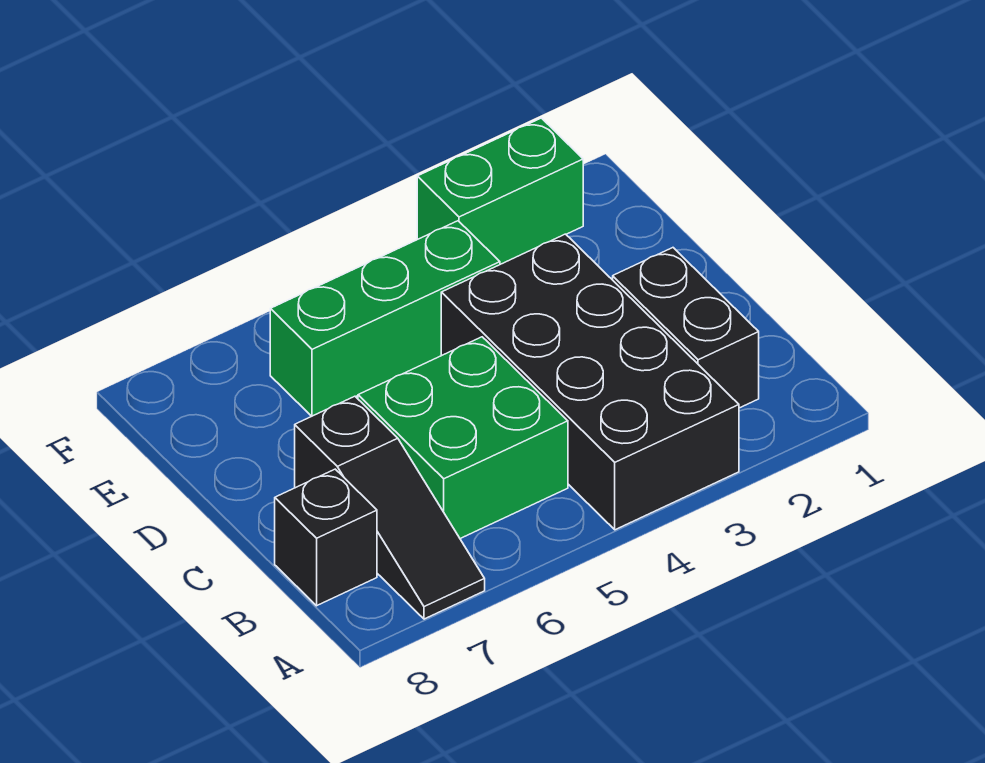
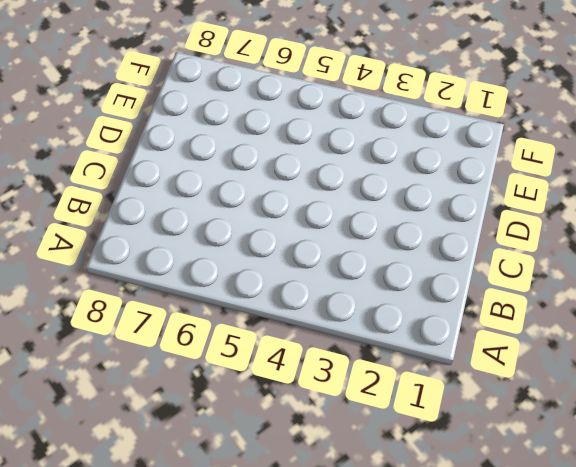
none -> black 2x4 brick [441,234,739,530]
none -> black 1x3 slope [295,396,485,619]

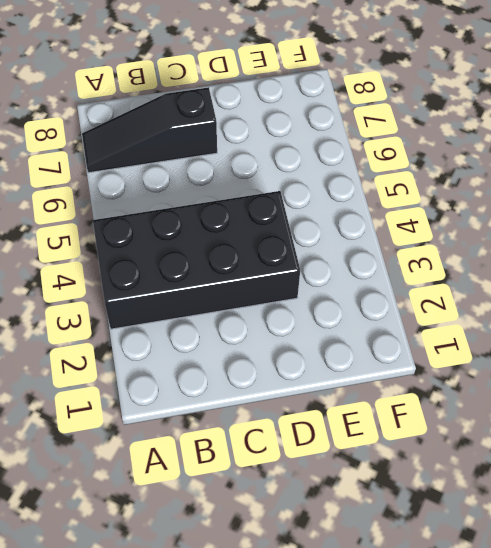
none -> black 1x2 brick [613,248,759,408]
none -> green 2x2 brick [358,337,568,539]

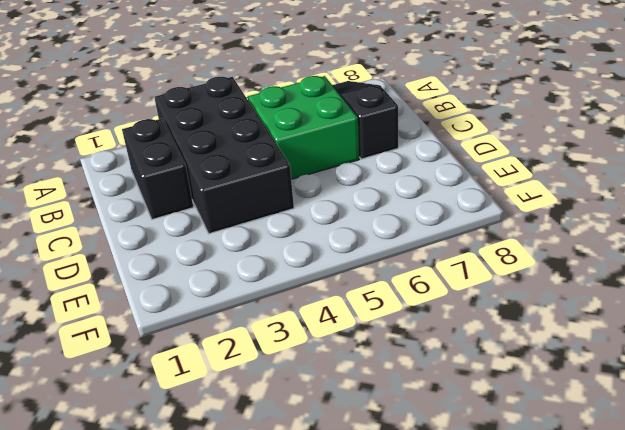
none -> black 1x1 brick [275,469,377,606]
none -> green 1x3 brick [270,221,500,416]

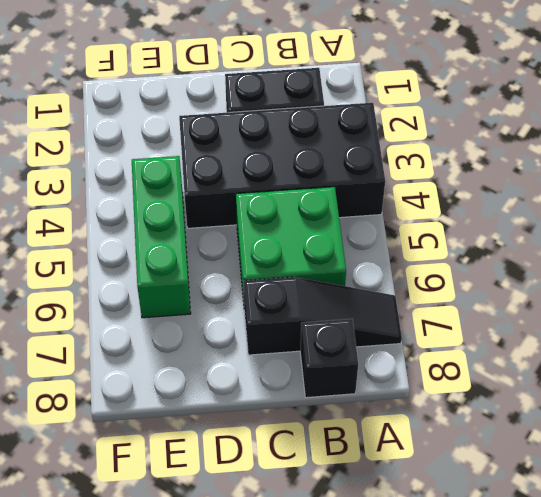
none -> green 1x2 brick [417,118,583,264]

